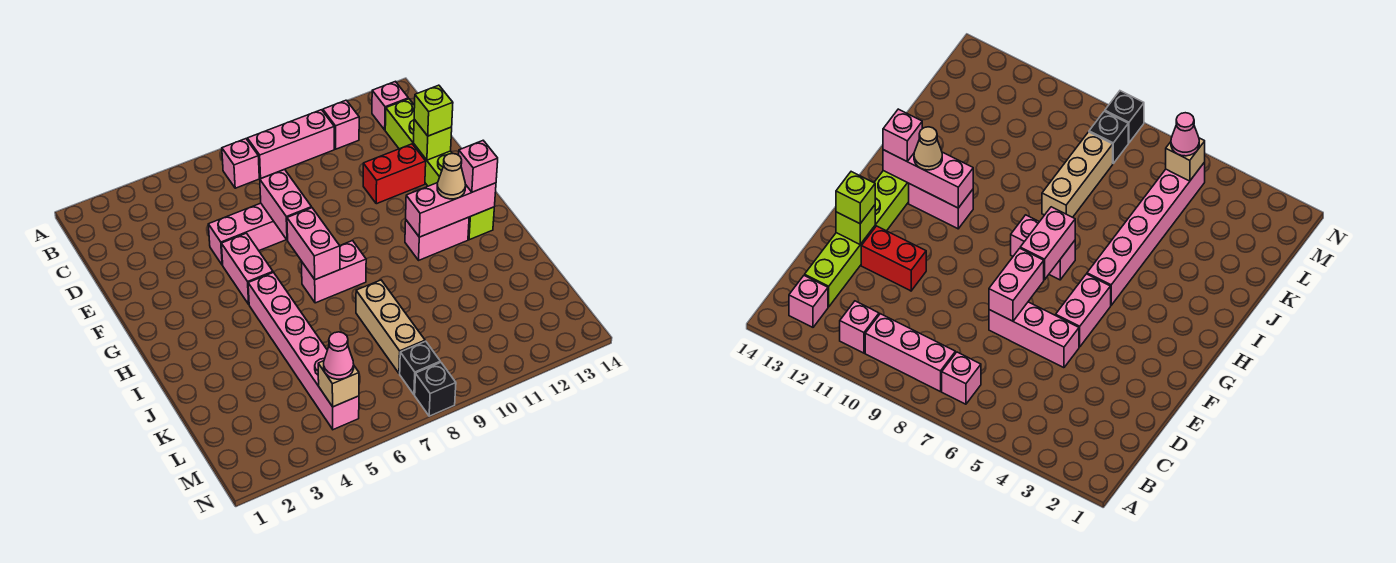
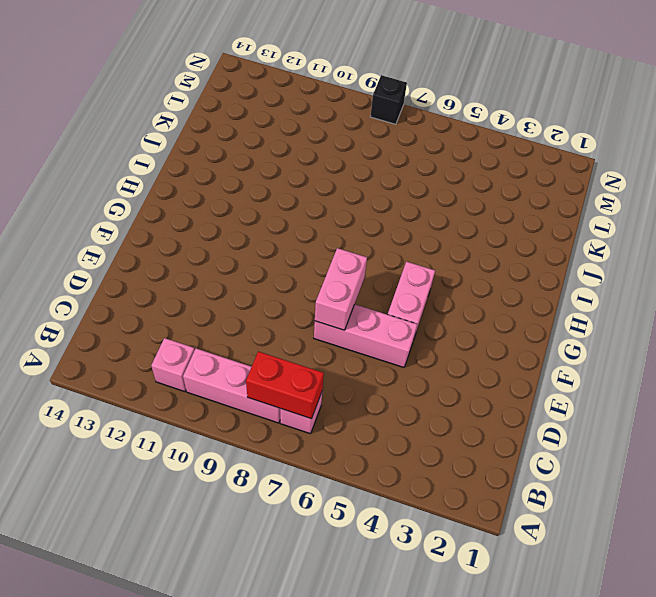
red 1x2 brick [246,351,324,419] -> red 1x2 brick moved to [363,144,426,204]
none -> pink 1x1 brick [372,81,408,130]
none -> lime 1x6 brick [385,99,494,240]
none -> pink 1x6 brick [248,272,359,430]

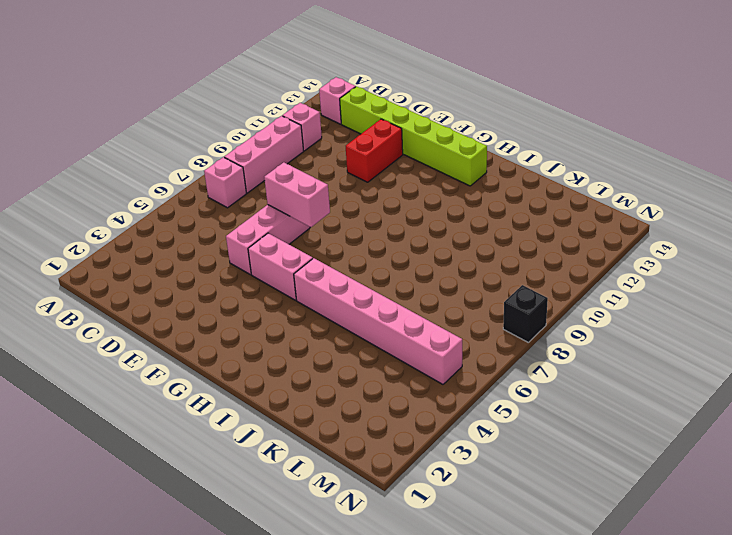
none -> pink 1x2 brick [301,241,366,303]
none -> pink 1x2 brick [405,217,469,260]
none -> tan 1x3 brick [356,280,425,374]

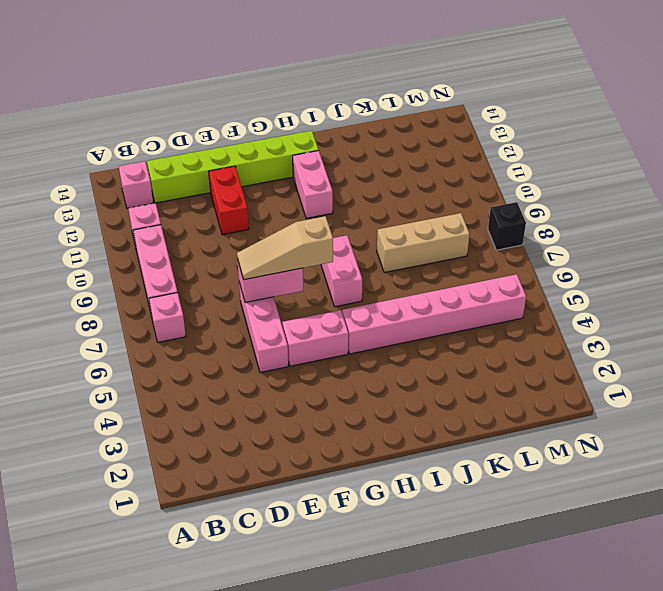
tan 1x3 slope [237,216,333,280] -> none
none -> black 1x1 brick [400,341,440,395]
none -> lime 1x1 brick [413,120,452,160]
none -> pink 1x2 brick [287,208,340,280]

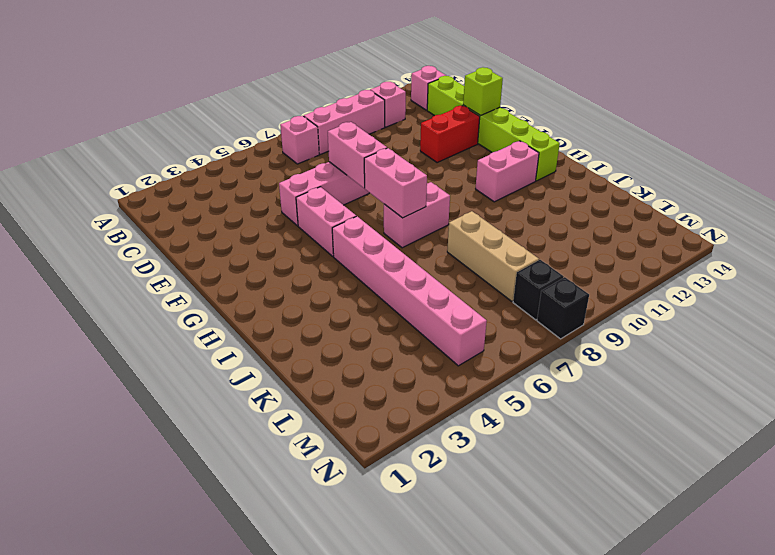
none -> pink 1x3 brick [406,183,496,237]
none -> tan 1x1 brick [318,361,359,407]
none -> lime 1x1 brick [414,85,453,136]

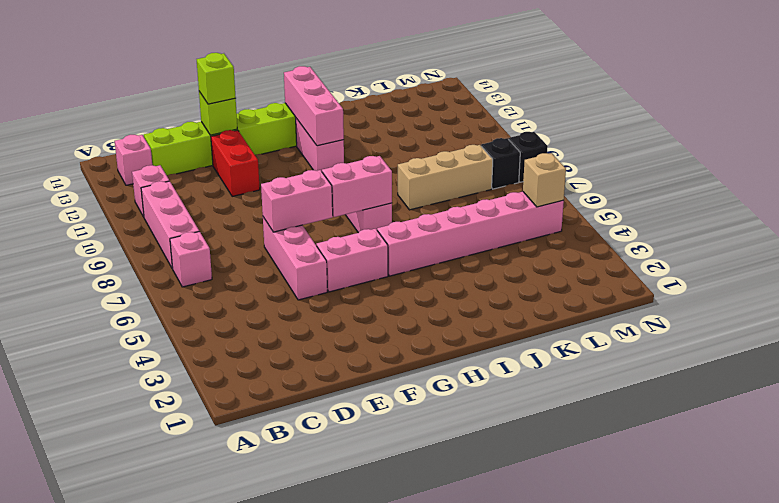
none -> tan 1x1 cone [437,153,466,199]
none -> pink 1x1 brick [459,141,498,192]
none -> pink 1x1 cone [324,332,354,379]

